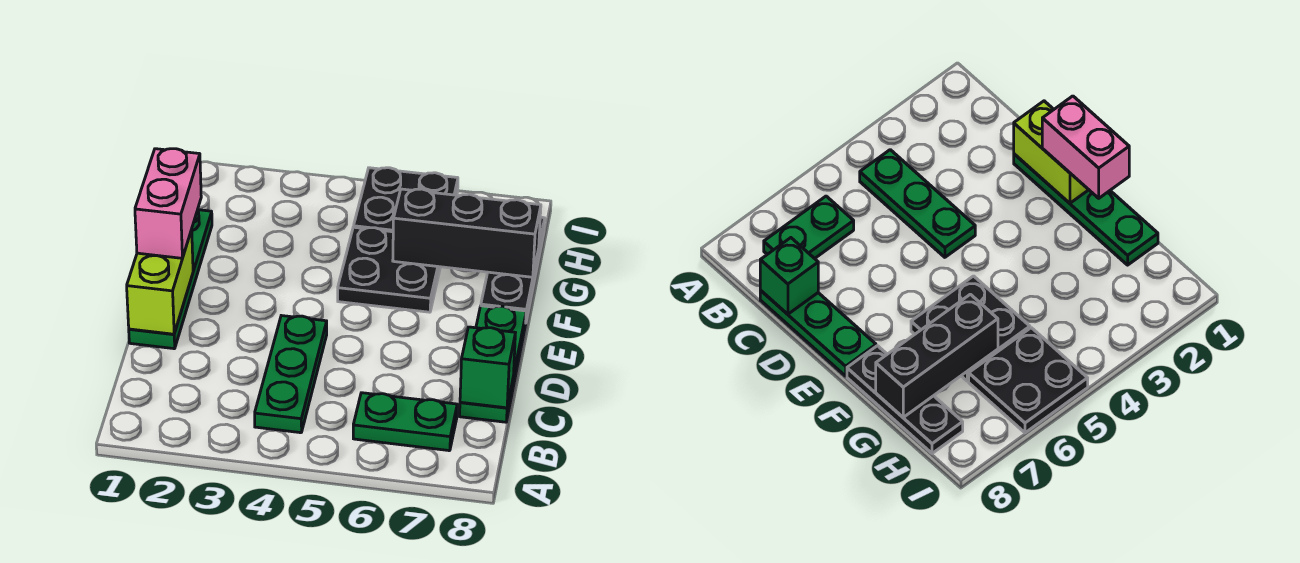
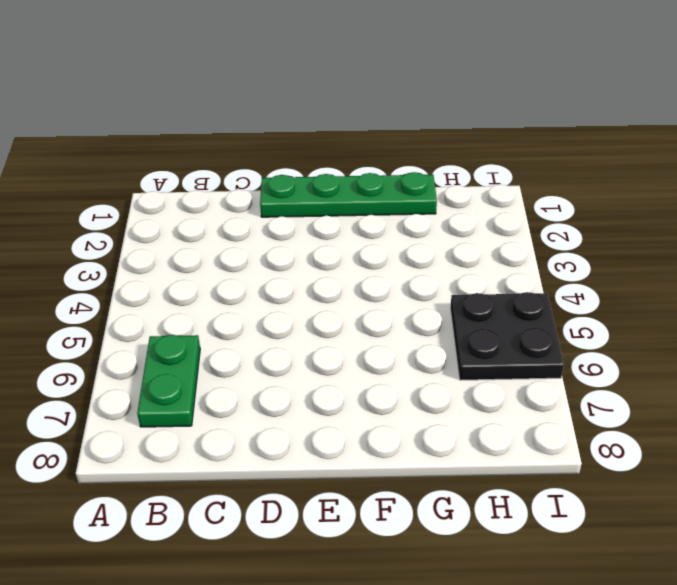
none -> green 1x3 plate [255,316,327,433]
none -> green 1x3 plate [460,306,526,422]

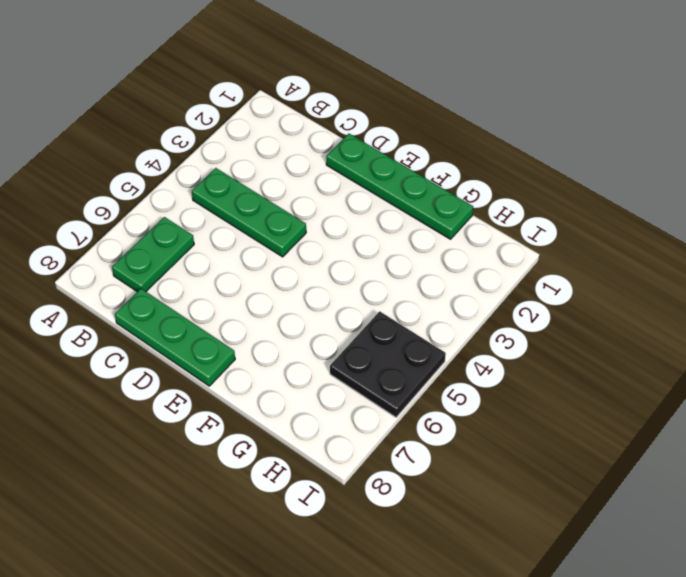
none -> black 2x2 plate [338,227,440,312]
none -> black 1x3 plate [481,217,545,321]

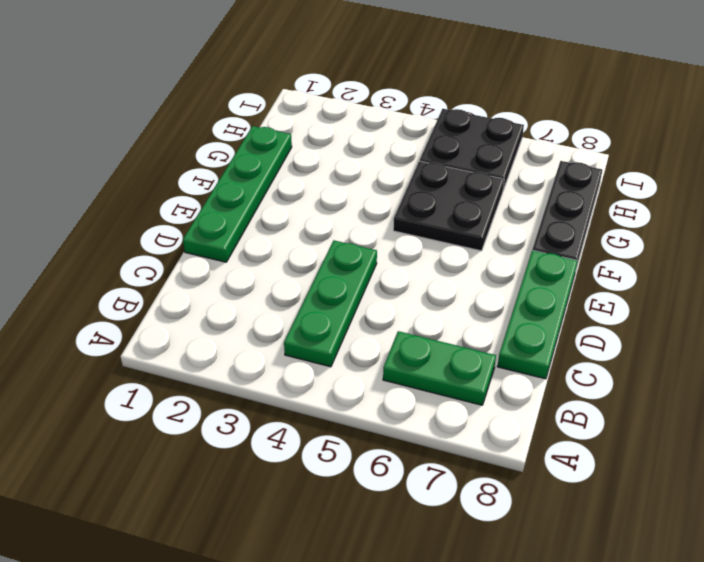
none -> green 1x1 brick [460,327,515,408]
none -> lime 1x2 brick [127,230,193,334]

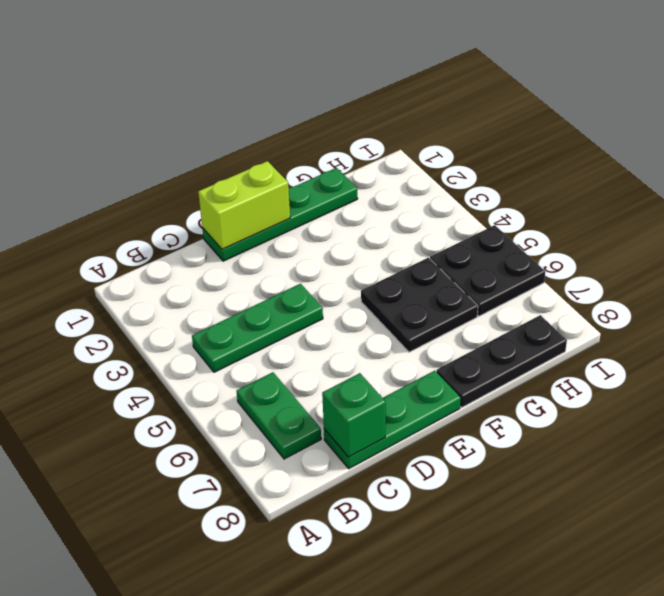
none -> black 1x3 brick [393,189,541,277]
none -> pink 1x2 brick [135,149,201,258]

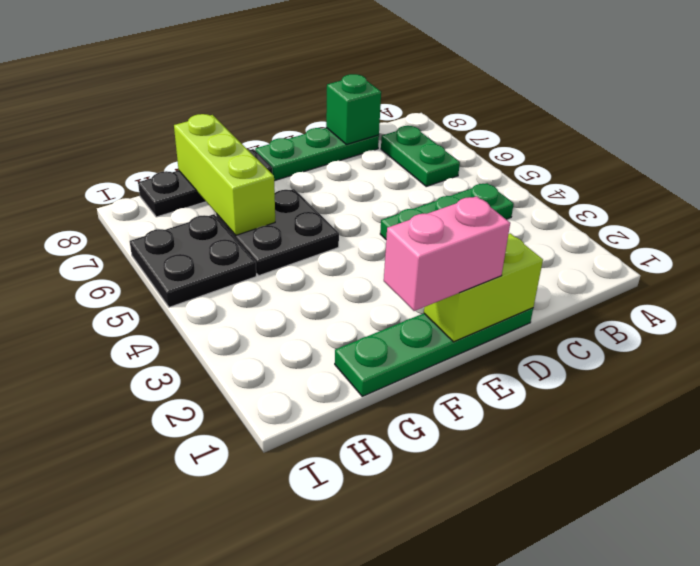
lime 1x3 brick [174,114,275,235] -> black 1x3 brick [393,189,541,277]

